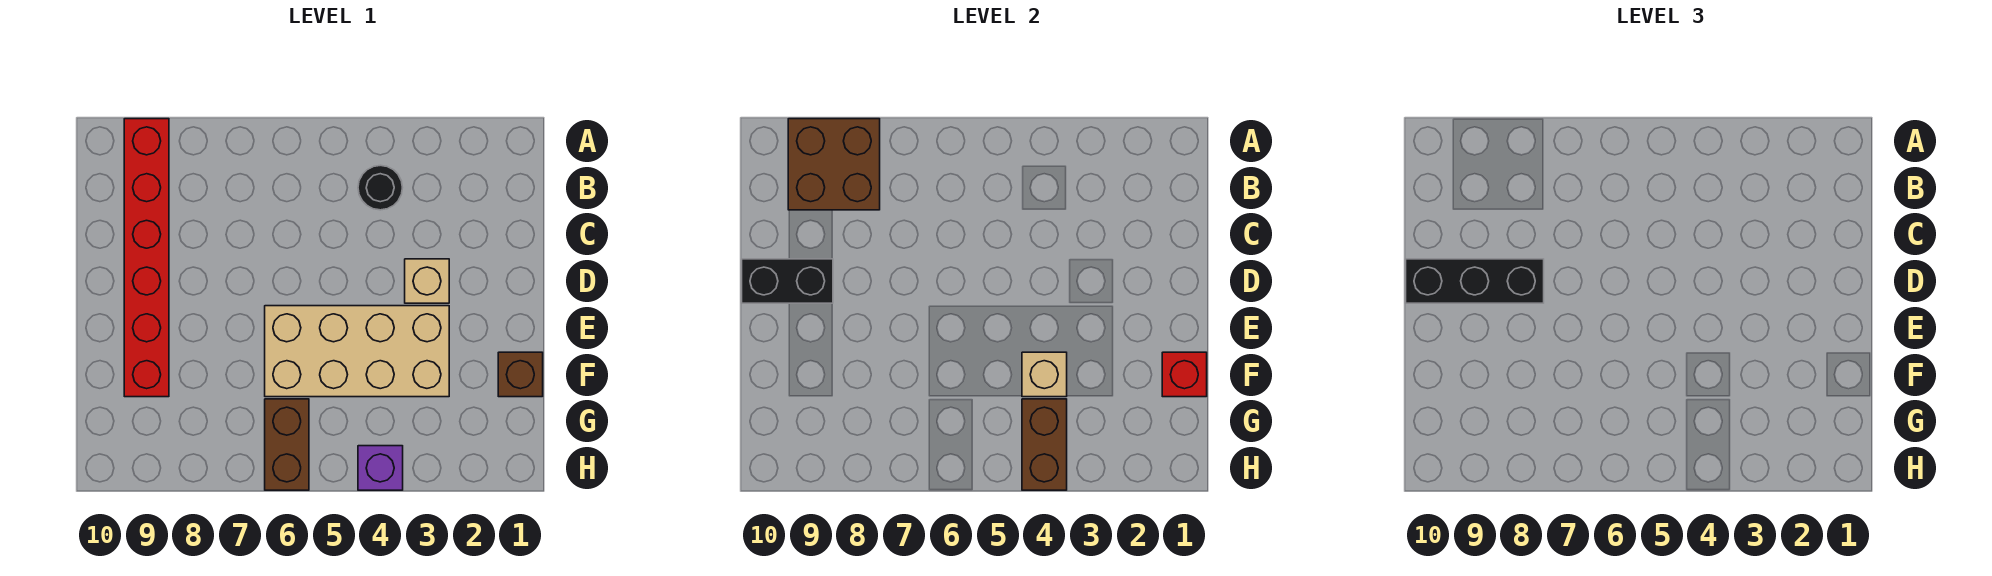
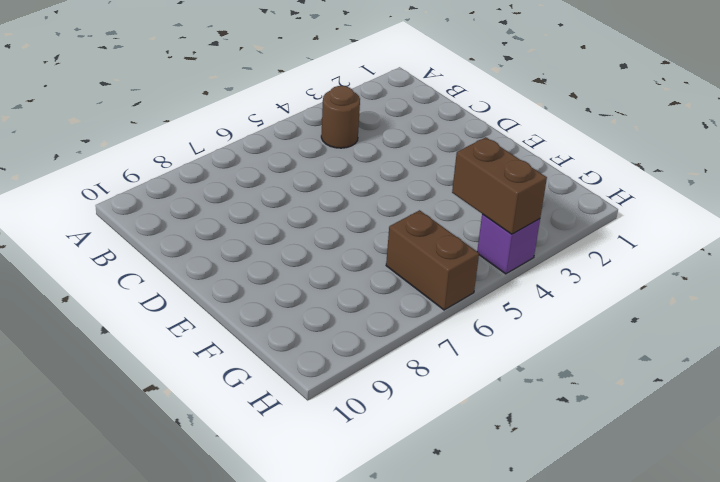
brown 1x1 round brick [321,86,360,148] -> black 1x1 round brick [358,165,403,210]
none -> red 1x6 brick [124,119,169,397]
none -> tan 1x1 brick [405,259,449,303]
none -> tan 2x4 brick [265,306,449,397]

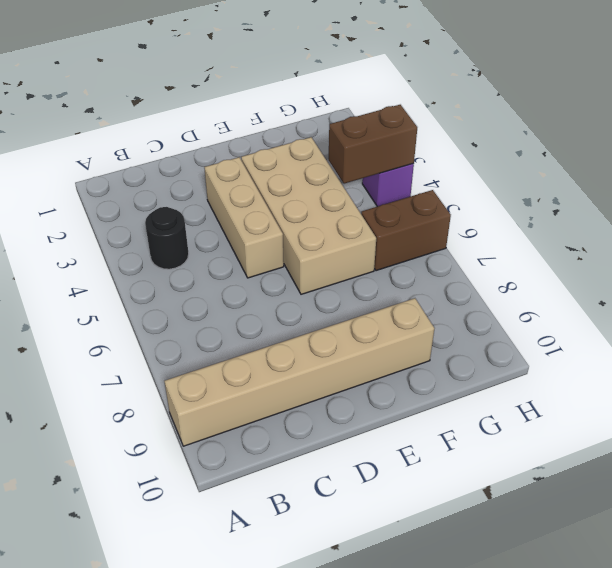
tan 1x6 brick [164,298,435,446] -> red 1x6 brick [124,119,169,397]
tan 1x3 brick [204,157,284,278] -> tan 1x1 brick [405,259,449,303]
none -> brown 1x1 brick [498,352,543,397]
none -> brown 2x2 brick [788,119,880,210]
none -> black 1x2 brick [742,259,833,303]

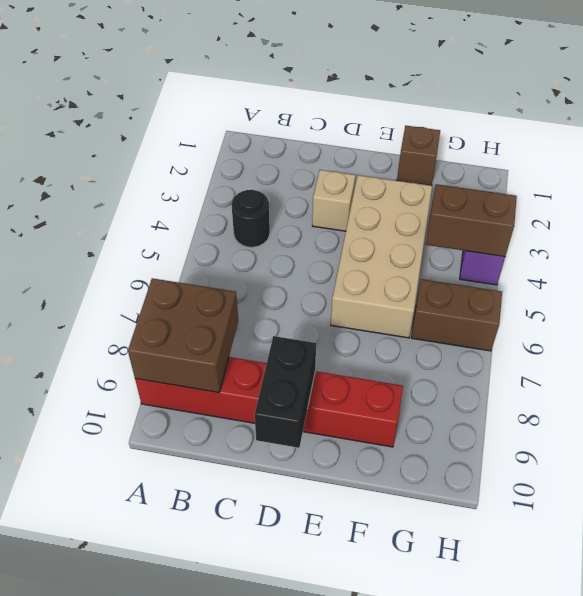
none -> red 1x1 brick [1162,352,1207,397]
none -> tan 1x1 brick [1022,352,1067,397]
none -> black 1x3 brick [1406,259,1544,303]

